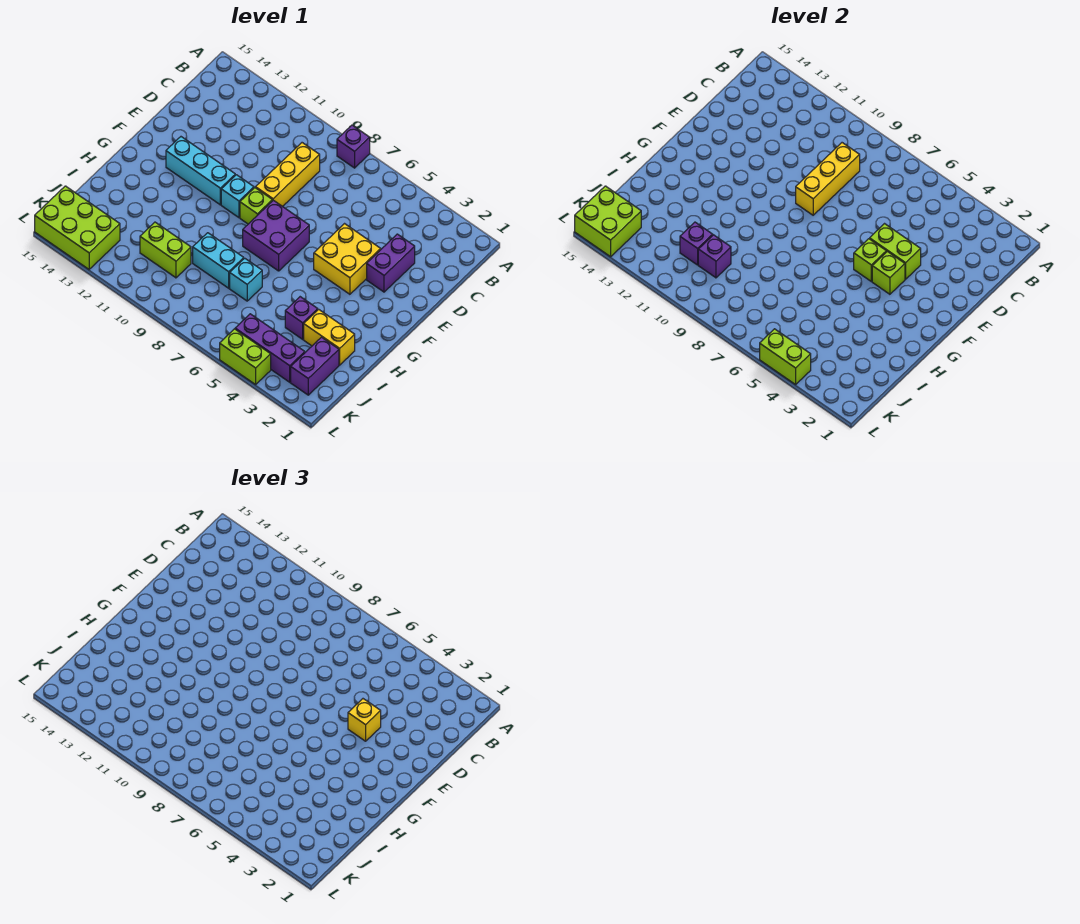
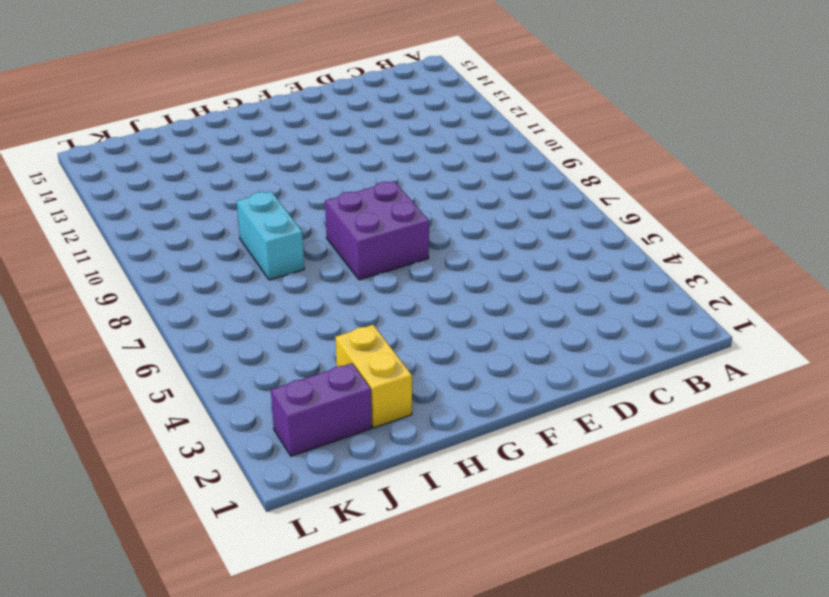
none -> purple 1x1 brick [337,125,370,168]
none -> yellow 1x3 brick [256,143,320,207]
none -> purple 1x2 brick [367,234,415,292]

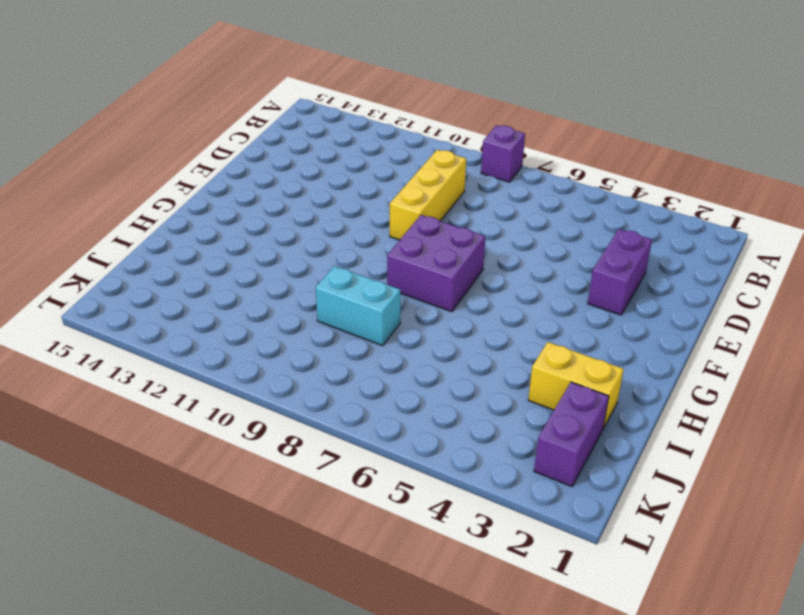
none -> yellow 2x2 brick [314,224,381,294]
none -> lime 1x1 brick [240,188,272,224]
none -> cyan 1x1 brick [221,175,254,218]

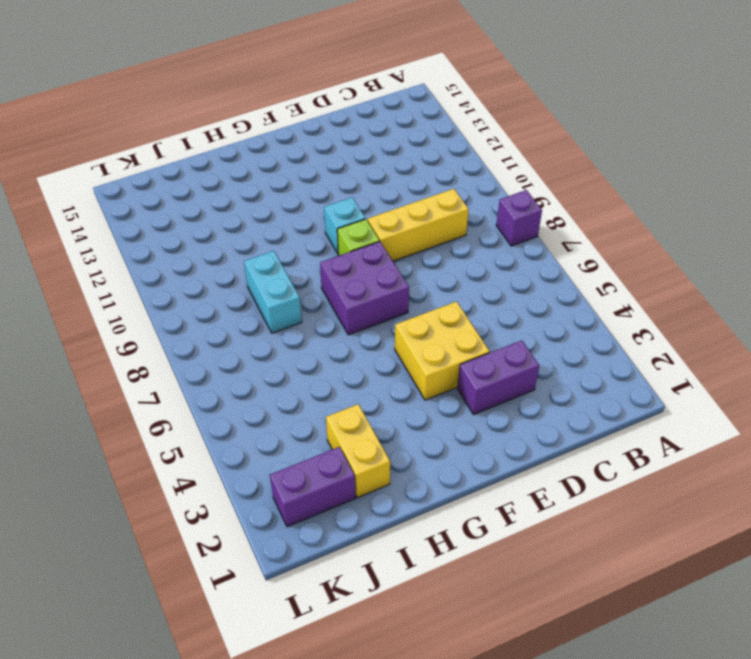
none -> cyan 1x3 brick [166,137,235,205]
none -> purple 1x1 brick [285,297,318,339]
none -> cyan 1x1 brick [230,258,262,301]

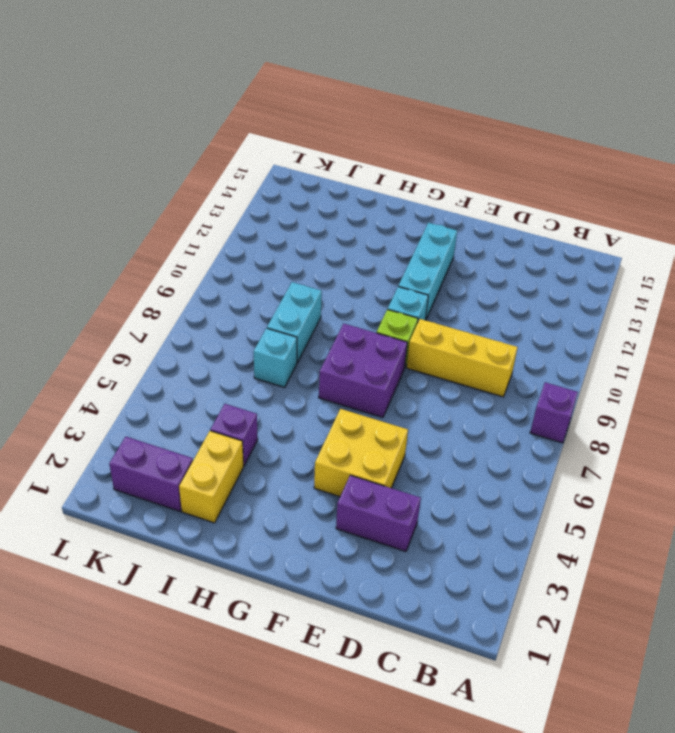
none -> lime 1x2 brick [140,222,191,278]
none -> purple 1x3 brick [235,314,305,382]
none -> lime 2x3 brick [35,186,120,269]

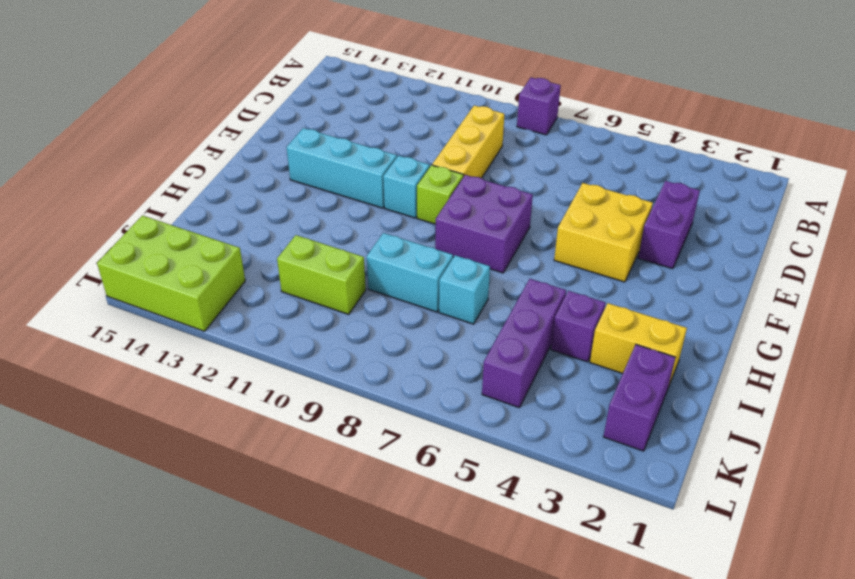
purple 1x3 brick [482,279,566,408] -> purple 1x3 brick turned to [235,314,305,382]
none -> lime 1x2 brick [220,329,271,385]
none -> yellow 1x3 brick [796,143,860,215]
none -> lime 1x2 brick [870,224,921,279]

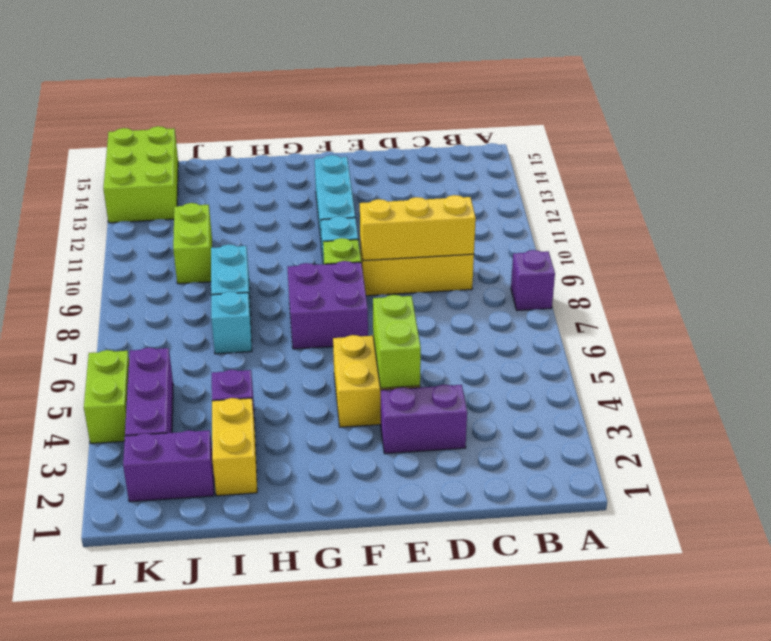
none -> lime 1x1 brick [872,251,905,294]
none -> lime 1x1 brick [854,239,886,281]
none -> purple 1x1 brick [698,235,731,278]

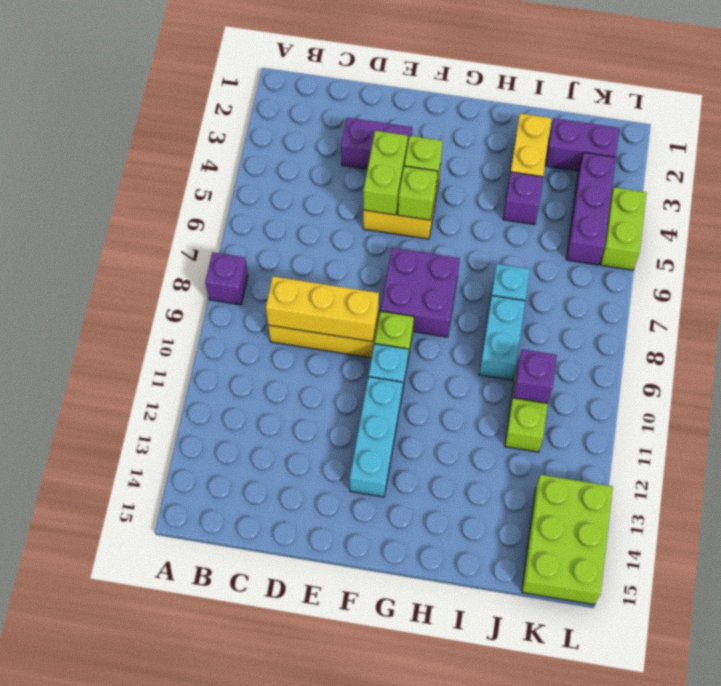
none -> purple 1x1 brick [680,222,713,265]
none -> lime 2x2 brick [575,186,641,257]
none -> lime 1x2 brick [760,329,811,385]

